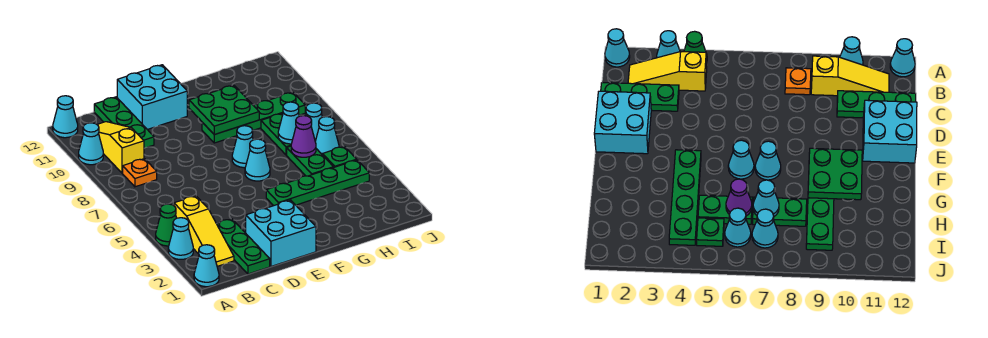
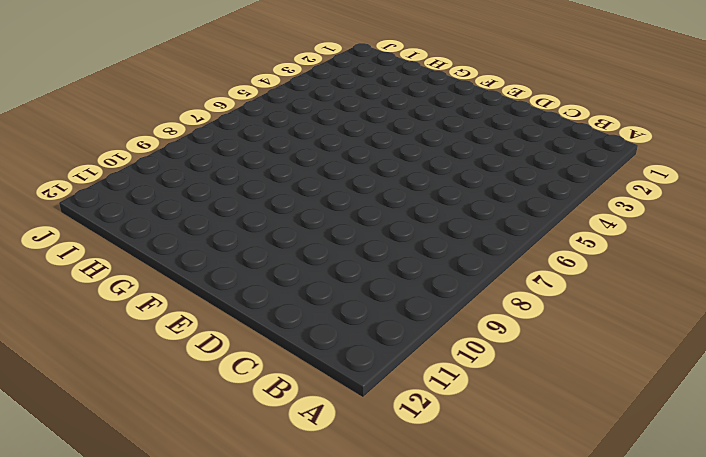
none -> cyan 1x1 cone [194,245,219,287]
none -> cyan 1x1 cone [168,218,193,259]
none -> green 1x1 cone [156,204,177,246]

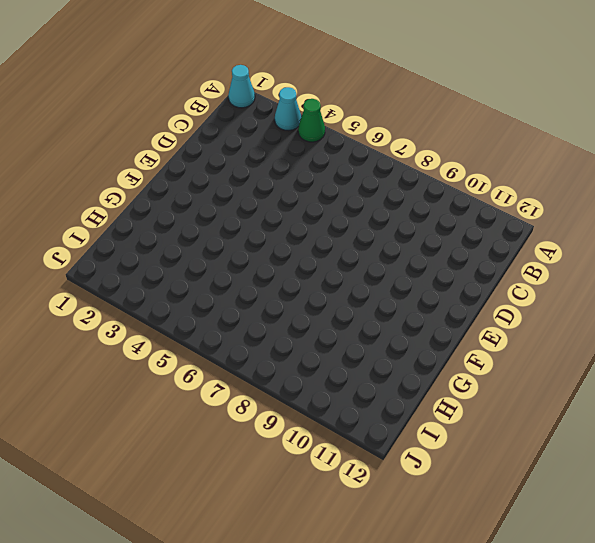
none -> cyan 1x1 cone [79,123,103,165]
none -> cyan 1x1 cone [53,96,78,138]
none -> yellow 1x3 slope [174,196,234,266]

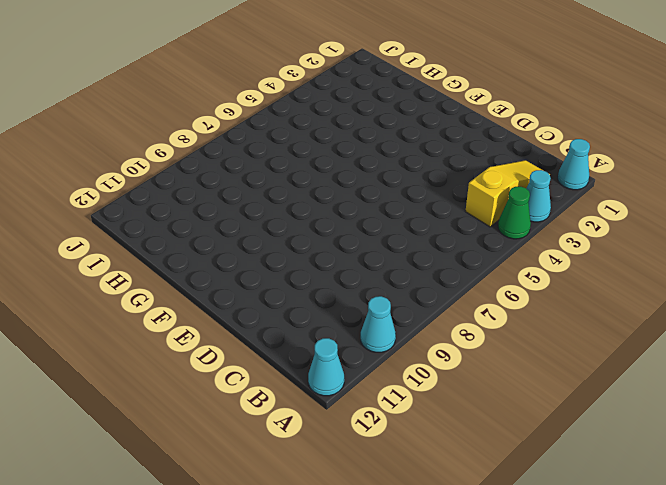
none -> orange 1x1 plate [123,159,157,187]
none -> yellow 1x3 slope [97,122,144,173]
none -> green 1x3 plate [217,219,270,274]

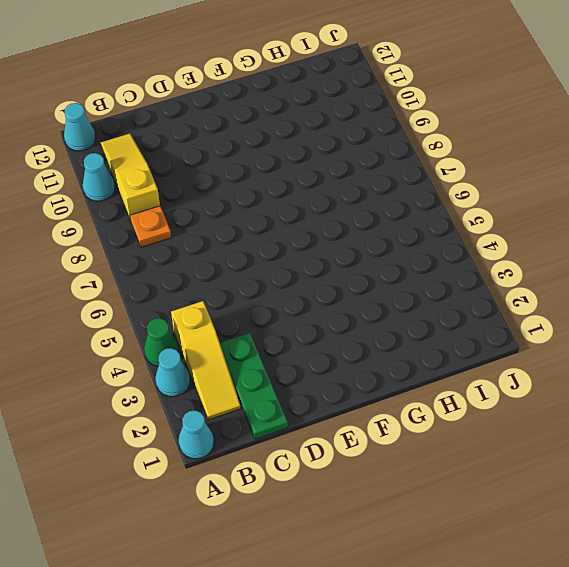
none -> green 1x3 plate [94,97,154,148]
none -> cyan 2x2 brick [246,200,316,266]
none -> cyan 2x2 brick [117,65,187,129]

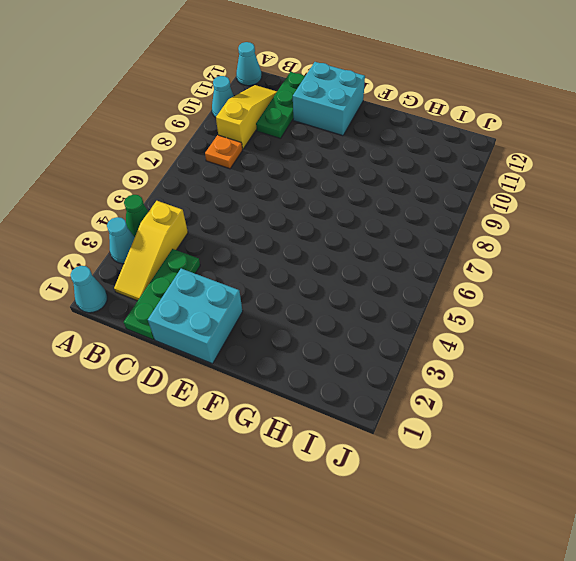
none -> green 1x4 plate [266,160,369,206]
none -> cyan 1x1 cone [245,139,270,181]
none -> cyan 1x1 cone [232,126,253,168]

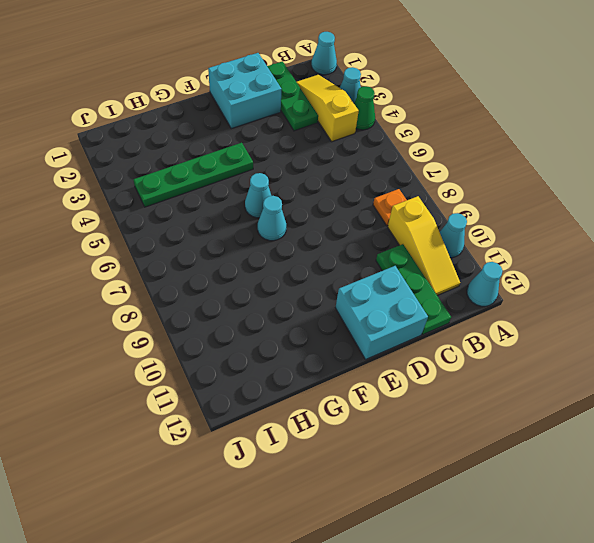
none -> green 1x4 plate [202,92,305,143]
none -> green 1x2 plate [287,146,334,176]
none -> green 1x2 plate [261,113,291,155]

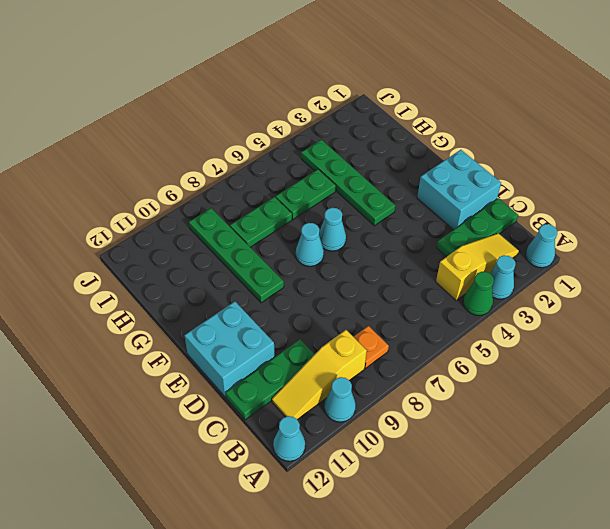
none -> green 1x1 plate [322,146,357,167]
none -> cyan 1x1 cone [315,117,339,154]
none -> cyan 1x1 cone [306,103,322,141]

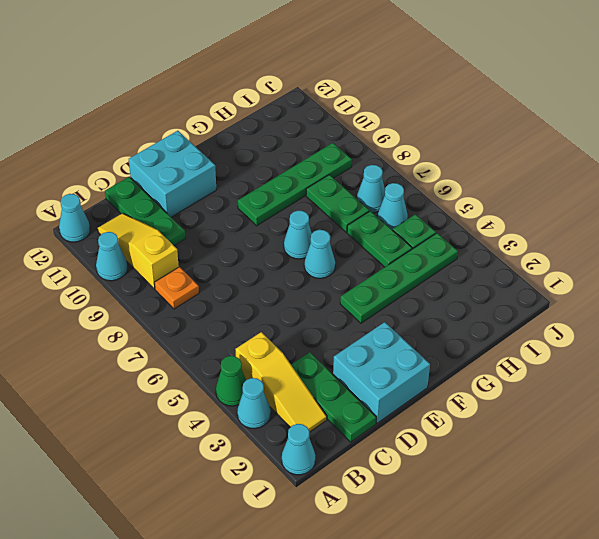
none -> green 2x2 plate [189,85,259,135]
none -> purple 1x1 cone [291,116,316,157]
none -> cyan 1x1 cone [278,102,299,144]

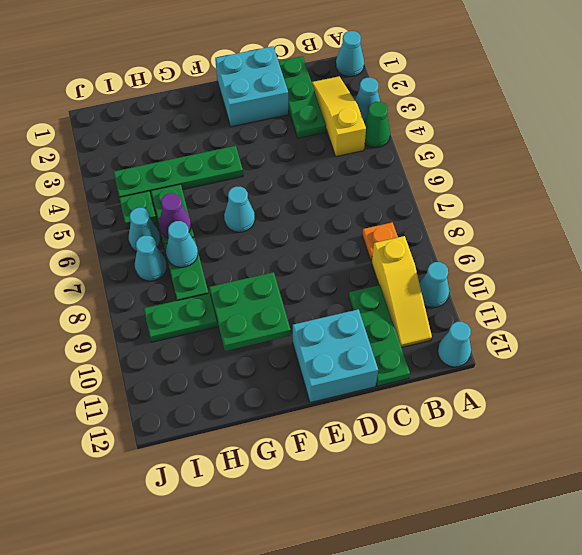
none -> cyan 1x1 cone [232,126,253,168]

